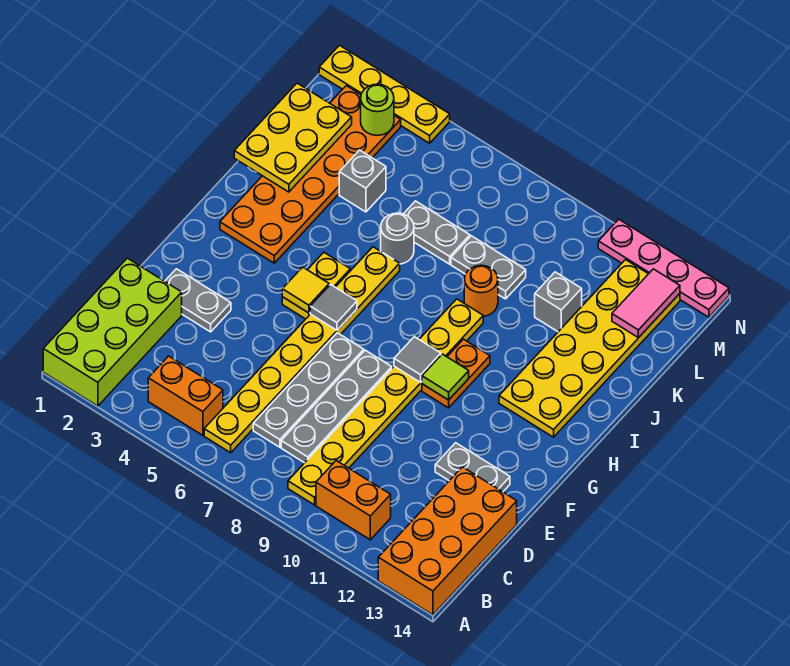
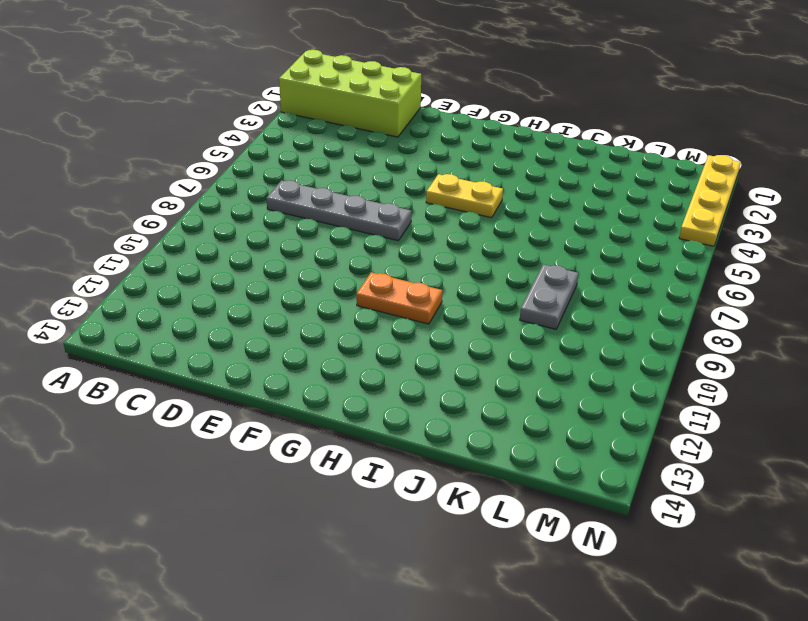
none -> orange 2x4 brick [378,467,517,615]
none -> orange 1x2 brick [148,356,223,435]
none -> yellow 1x8 plate [204,247,400,453]

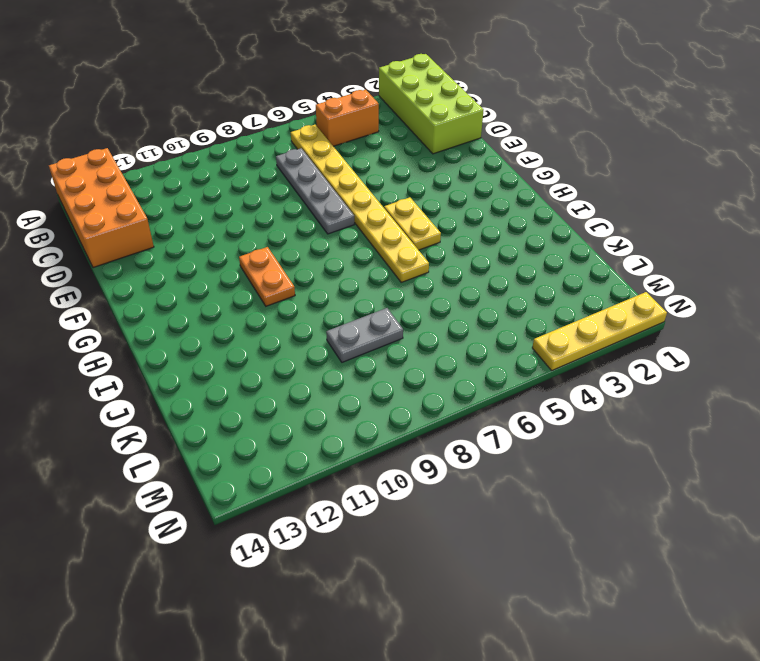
none -> yellow 1x8 plate [288,299,483,505]
none -> orange 1x2 brick [316,461,391,540]
none -> grey 1x4 plate [281,350,392,463]

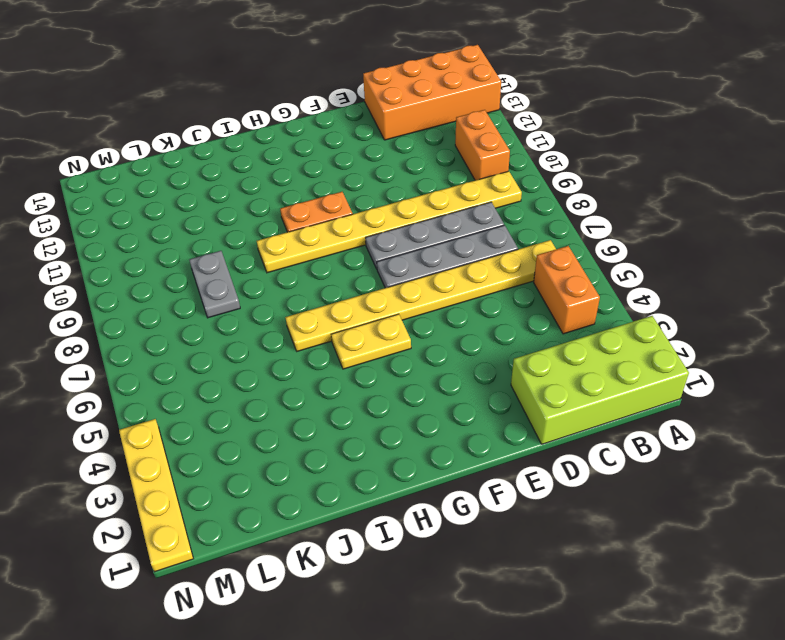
none -> grey 1x2 plate [165,269,231,332]
none -> grey 1x2 plate [435,443,510,492]
none -> orange 2x6 plate [220,86,401,263]

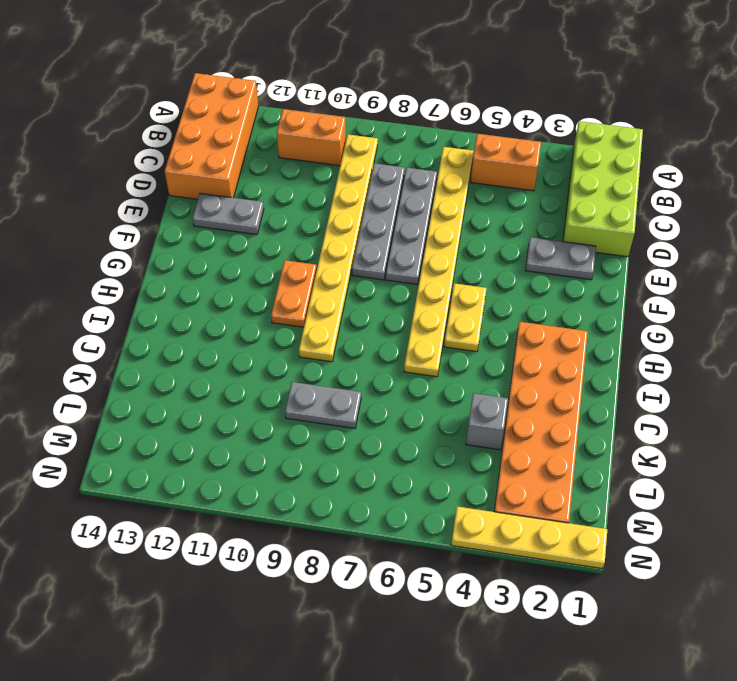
none -> yellow 2x6 plate [499,260,680,437]
none -> grey 1x1 round brick [381,213,414,264]
none -> orange 1x1 round brick [464,265,498,316]

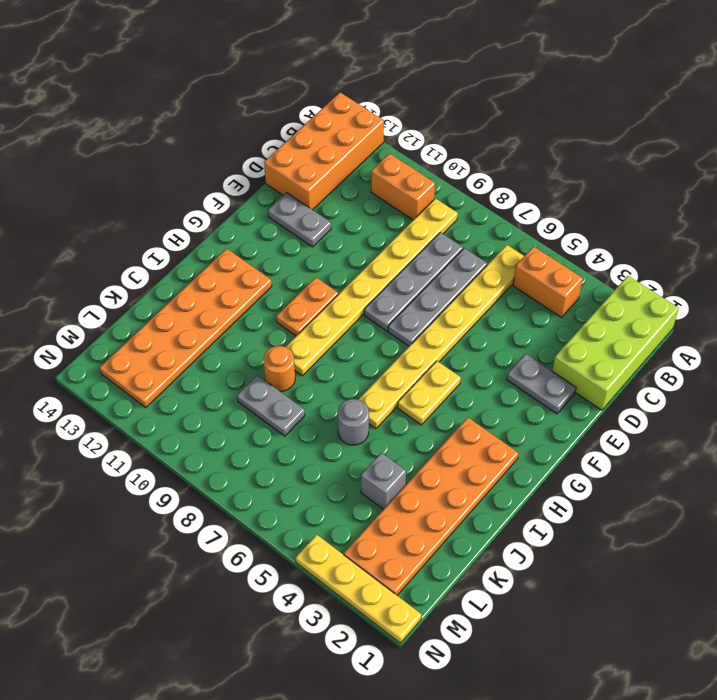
orange 2x6 plate [100,249,272,408] -> yellow 2x6 plate [499,260,680,437]
none -> grey 1x2 plate [404,201,470,264]
none -> grey 1x1 brick [535,272,582,332]
none -> pink 1x4 plate [598,219,729,317]

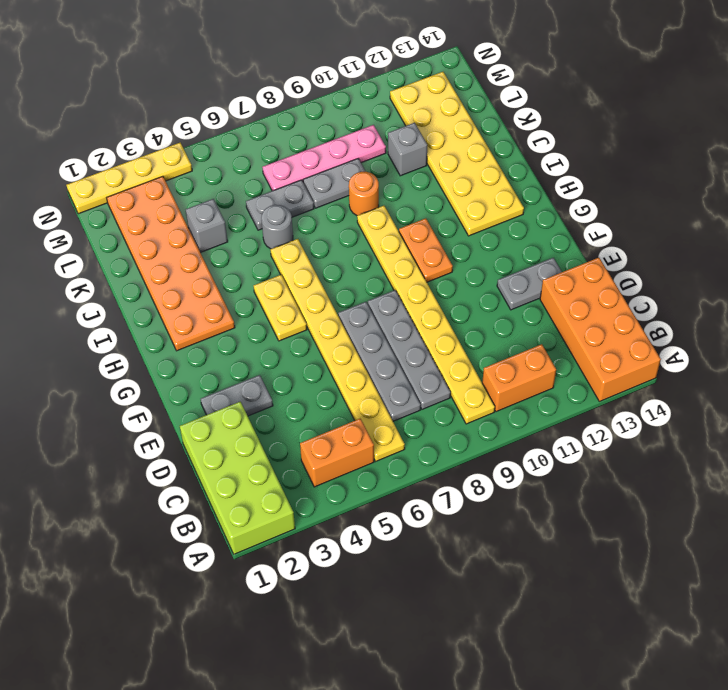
pink 1x4 plate [262,125,386,191] -> pink 1x4 plate moved to [598,219,729,317]
none -> yellow 1x1 tile [282,267,329,313]
none -> grey 1x1 tile [310,285,357,330]
none -> grey 1x1 tile [394,337,441,383]

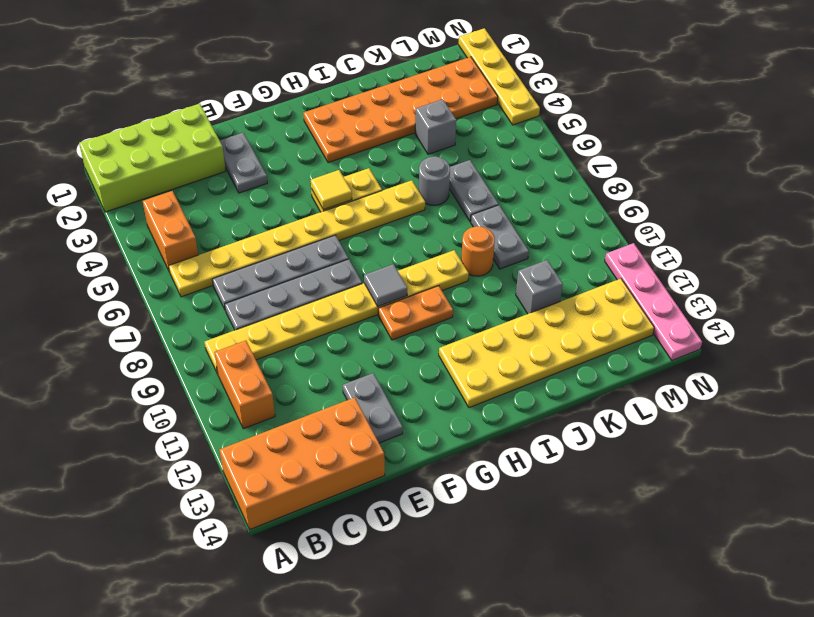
none -> grey 1x1 tile [310,285,357,330]
none -> lime 1x1 tile [422,354,469,400]
none -> yellow 2x3 plate [234,83,352,192]

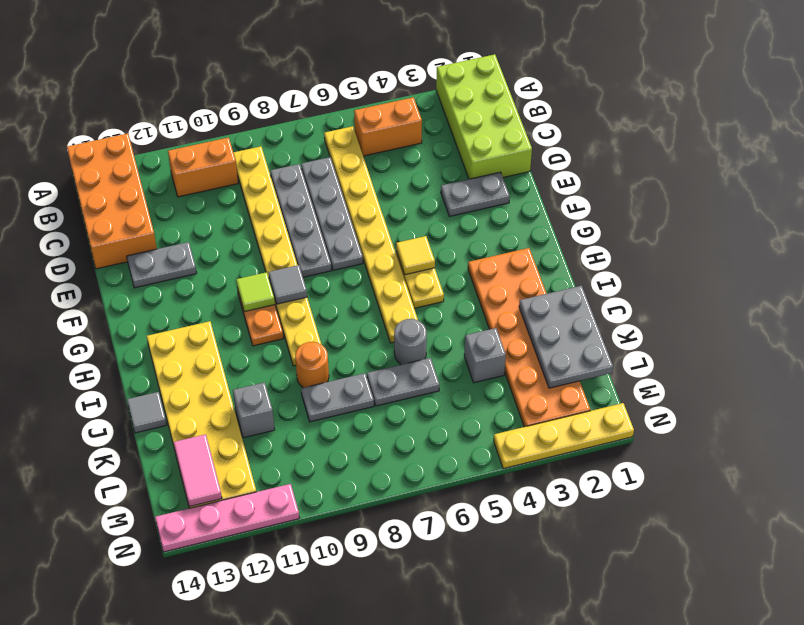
grey 2x3 plate [519,286,613,388] -> yellow 2x3 plate [234,83,352,192]
grey 1x1 tile [127,392,167,433] -> grey 1x1 tile moved to [310,285,357,330]
none -> lime 1x1 round brick [361,84,394,135]

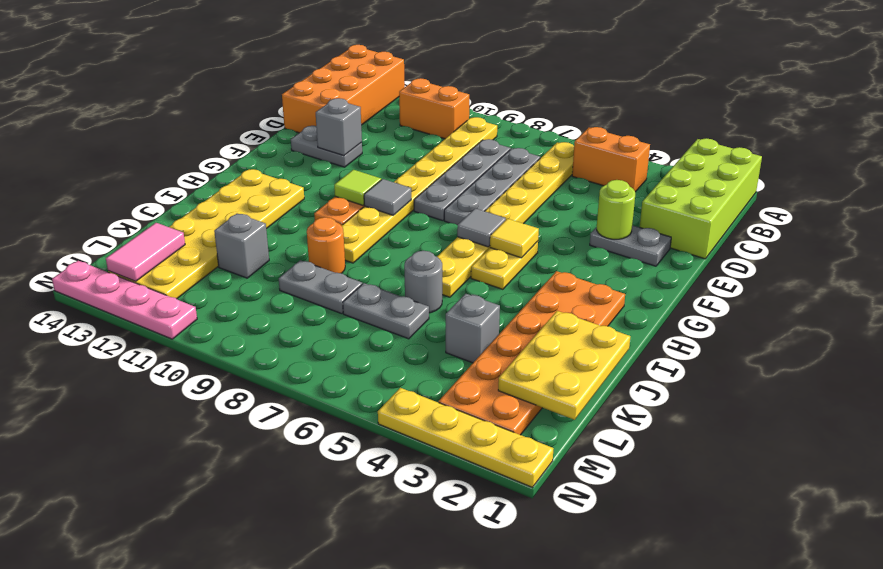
lime 1x1 round brick [597,180,635,239] -> lime 1x1 round brick moved to [361,84,394,135]
grey 1x1 brick [316,98,362,156] -> none

